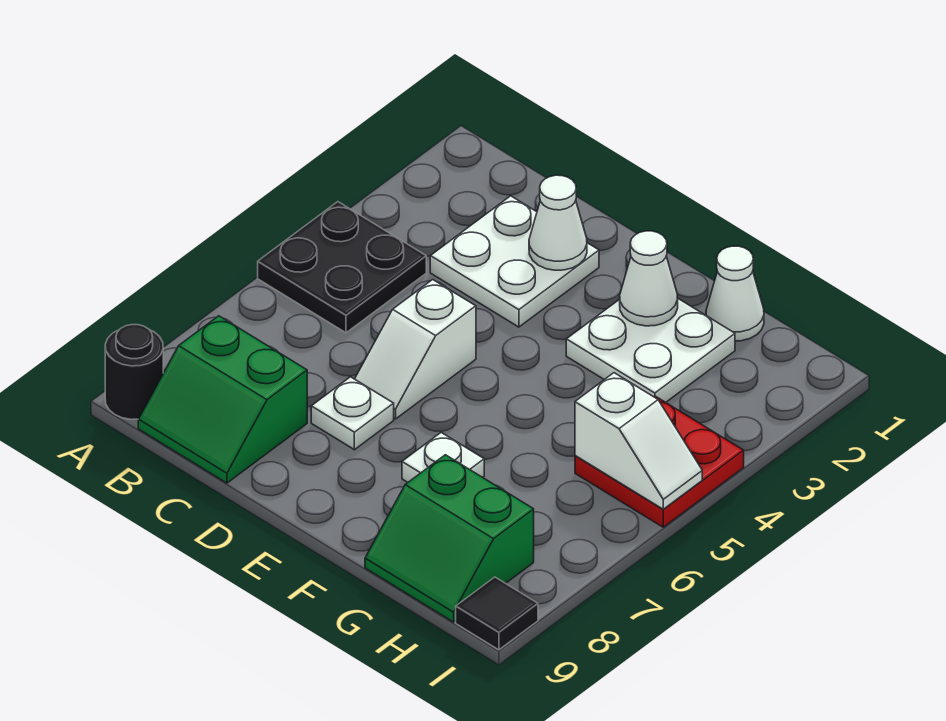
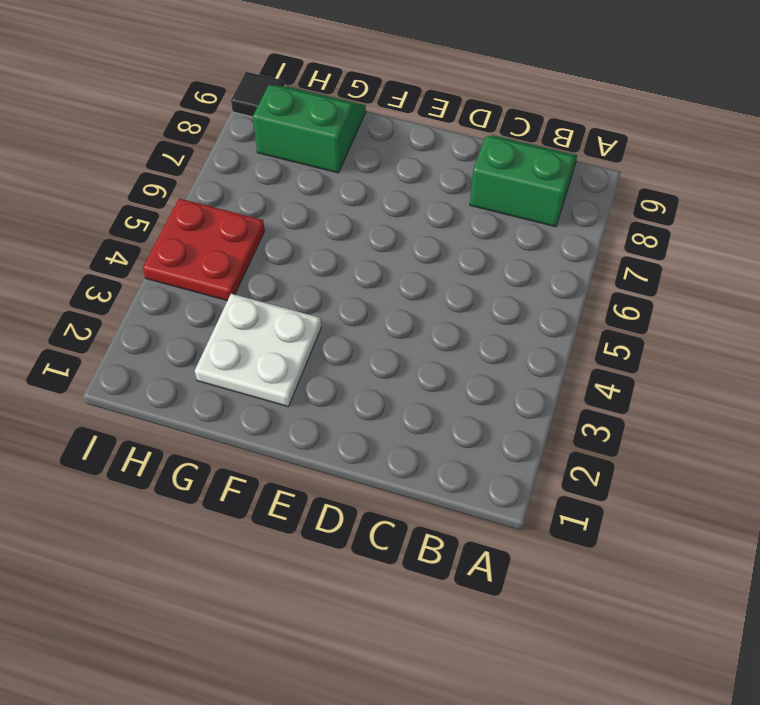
none -> black 2x2 plate [258,202,426,333]
none -> black 1x1 round brick [105,325,163,420]
none -> white 2x2 plate [430,196,599,327]

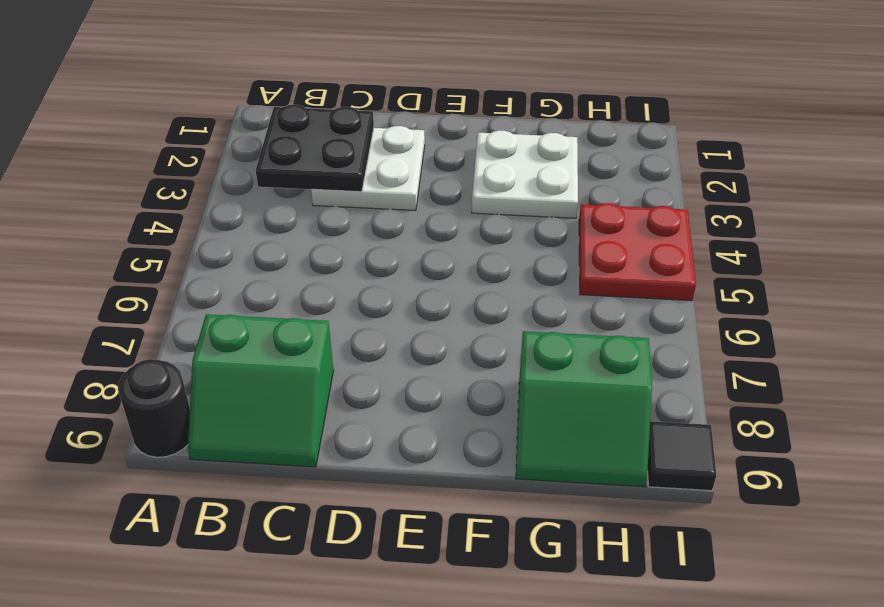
black 2x2 plate [256,105,374,192] -> black 2x2 plate moved to [258,202,426,333]
none -> white 1x2 slope [355,280,476,419]
none -> white 1x1 plate [311,377,394,450]
none -> white 1x1 plate [402,433,484,482]

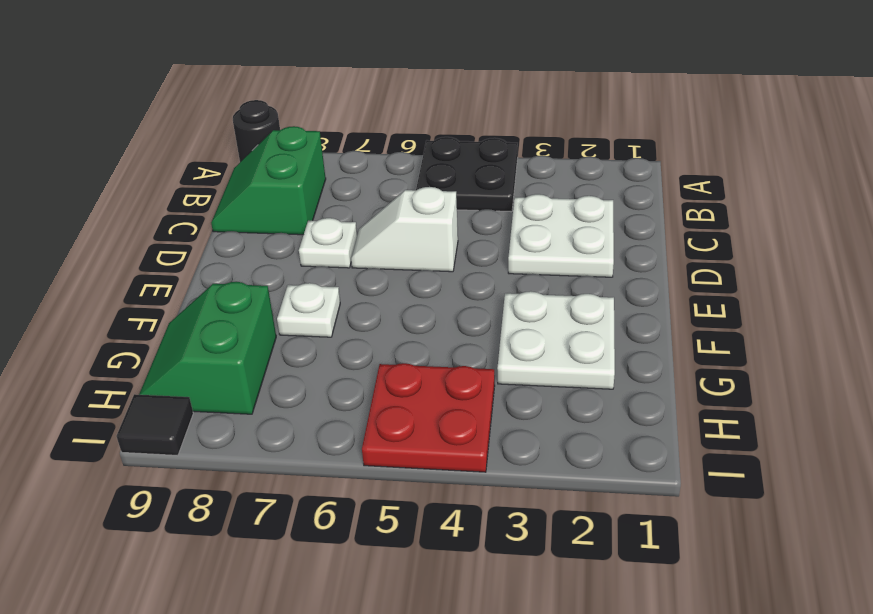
none -> white 1x1 cone [706,246,764,341]
none -> white 1x1 cone [529,175,587,270]
none -> white 1x1 cone [620,231,678,326]

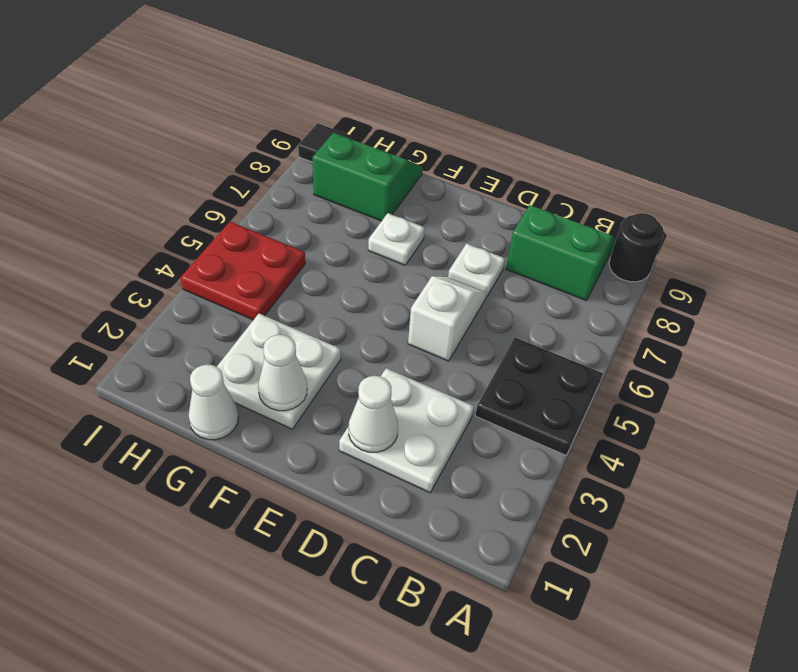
none -> white 1x2 slope [575,373,702,509]

